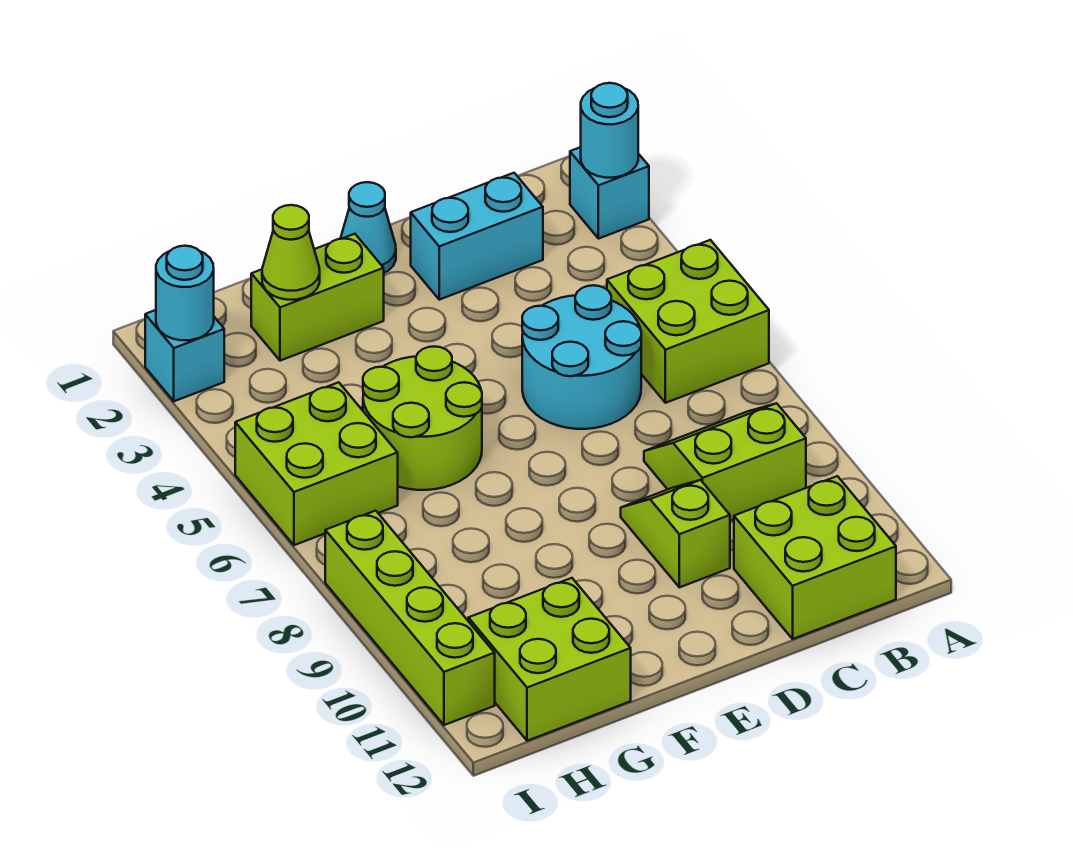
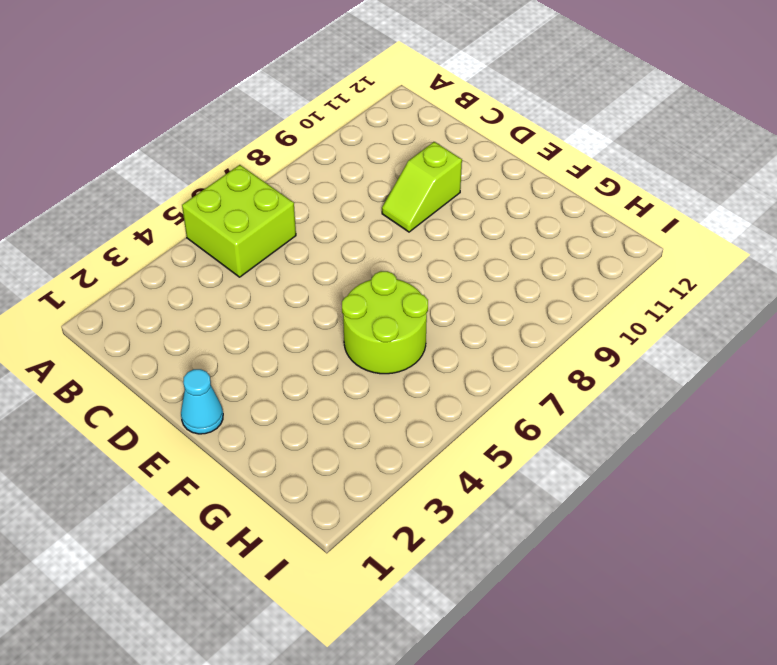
none -> cyan 1x1 brick [570,147,649,239]
none -> lime 2x2 slope [644,403,806,521]
none -> lime 2x2 brick [734,476,896,639]

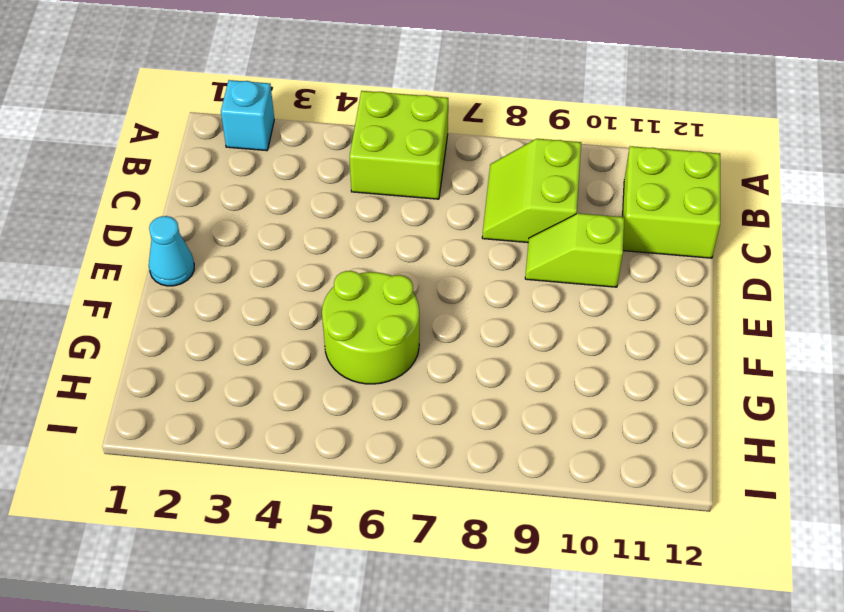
none -> cyan 1x2 brick [411,173,543,300]
none -> cyan 2x2 round brick [522,285,641,429]
none -> lime 1x2 brick [251,234,384,361]

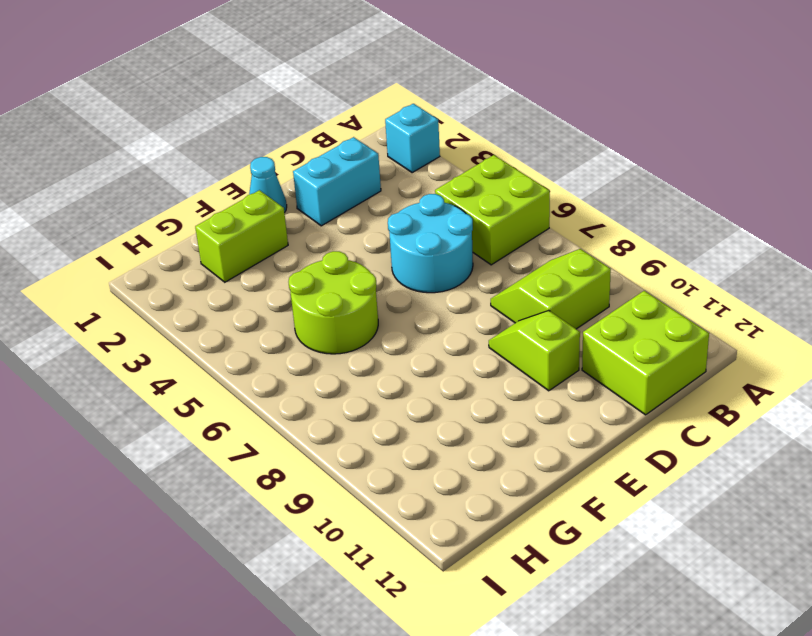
none -> lime 2x2 brick [468,578,631,741]
none -> lime 2x2 brick [235,382,398,545]
none -> cyan 1x1 brick [145,310,224,401]

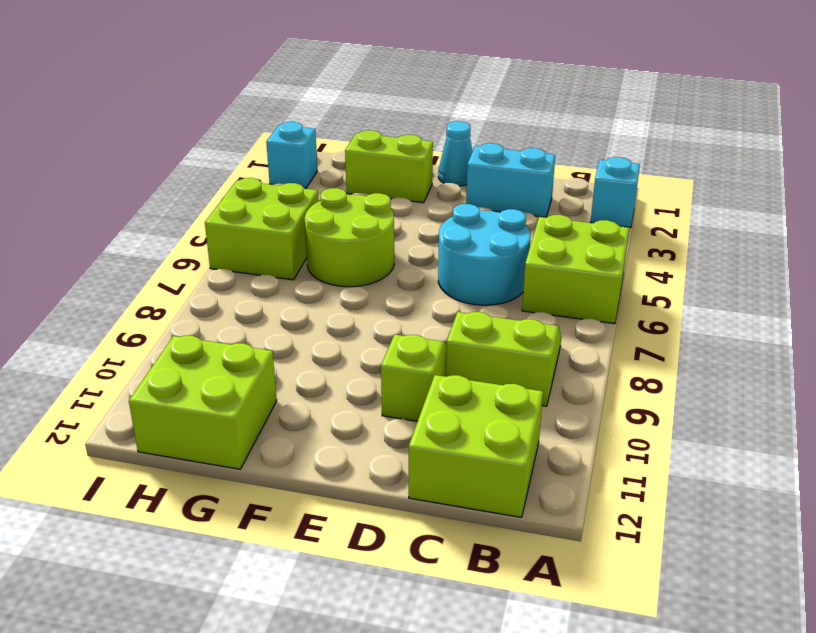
none -> lime 1x4 brick [325,511,495,725]
none -> cyan 1x1 round brick [581,83,638,178]
none -> lime 1x1 cone [262,205,320,300]

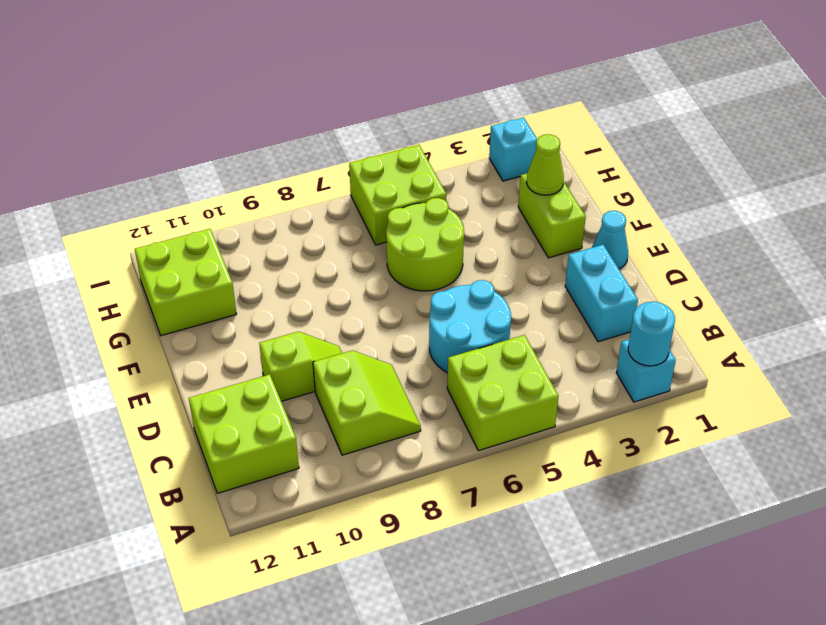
none -> lime 1x4 brick [325,511,495,725]
none -> cyan 1x1 round brick [156,246,214,340]

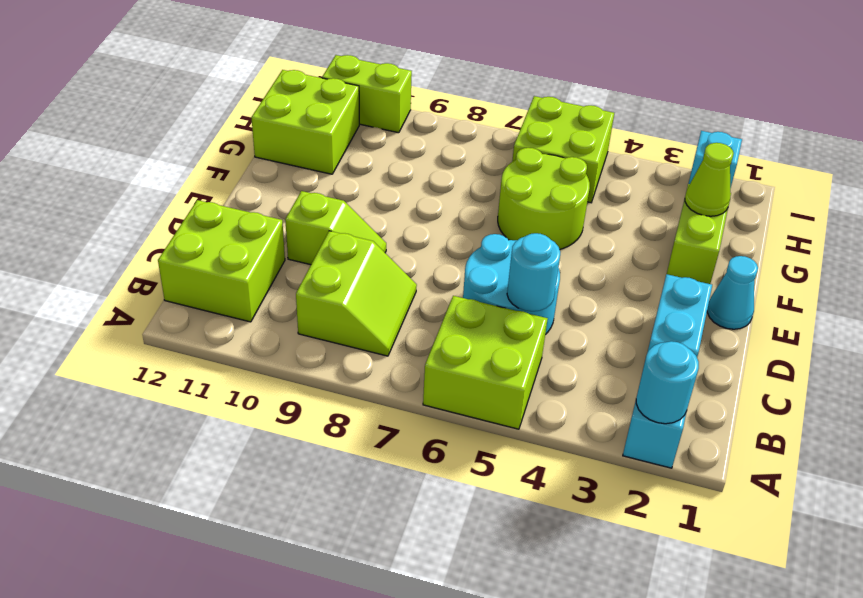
cyan 1x1 round brick [507,233,560,311] -> cyan 1x1 round brick moved to [156,246,214,340]
lime 1x2 brick [322,55,412,133] -> lime 1x4 brick [325,511,495,725]

